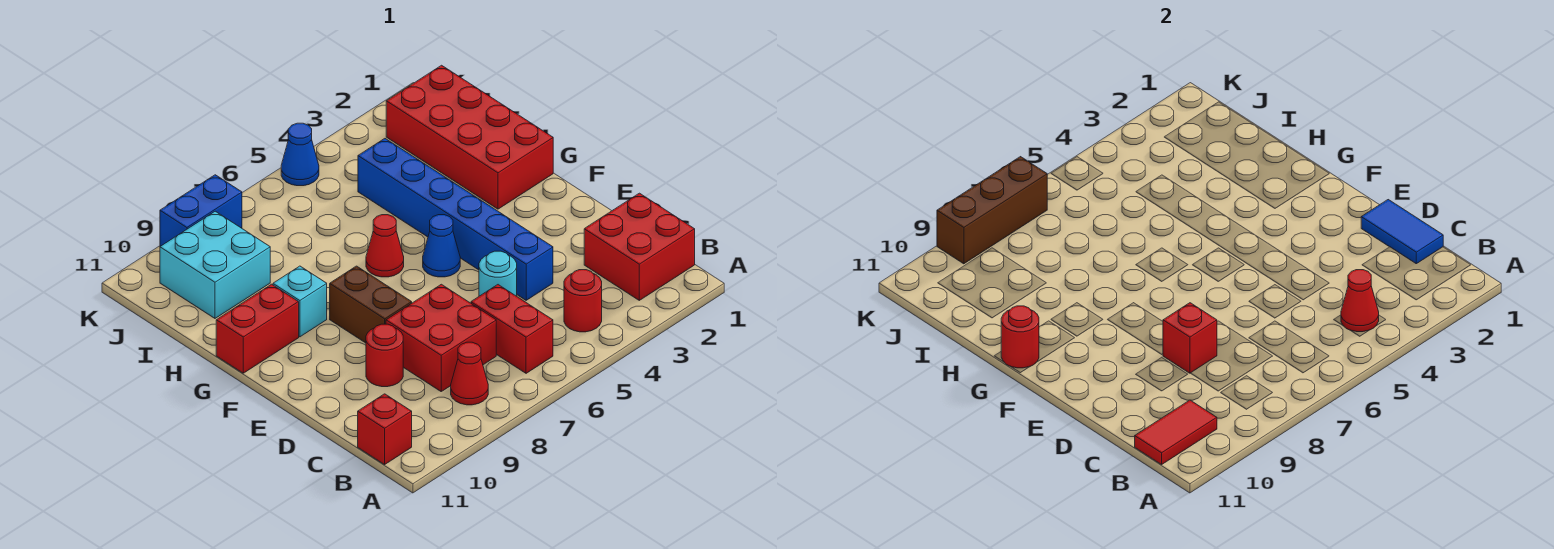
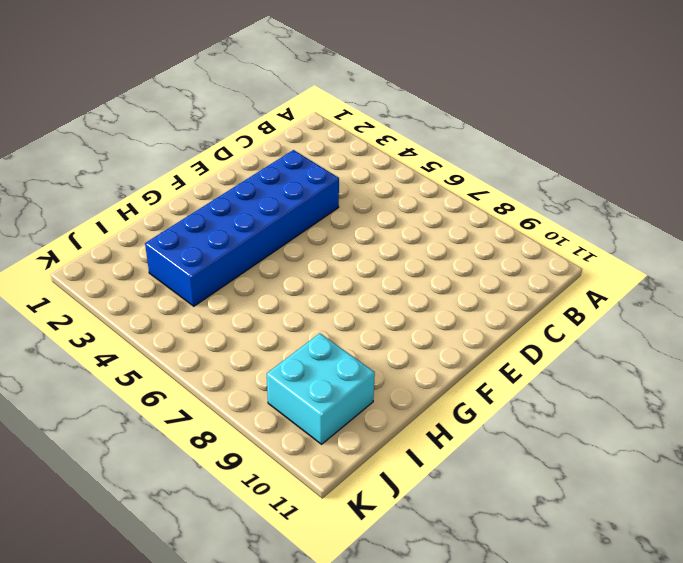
blue 2x6 brick [145,150,339,306] -> blue 1x6 brick [358,139,553,300]
none -> red 2x2 brick [584,193,695,300]
none -> red 1x1 round brick [564,270,602,332]
none -> red 1x2 brick [471,285,553,373]

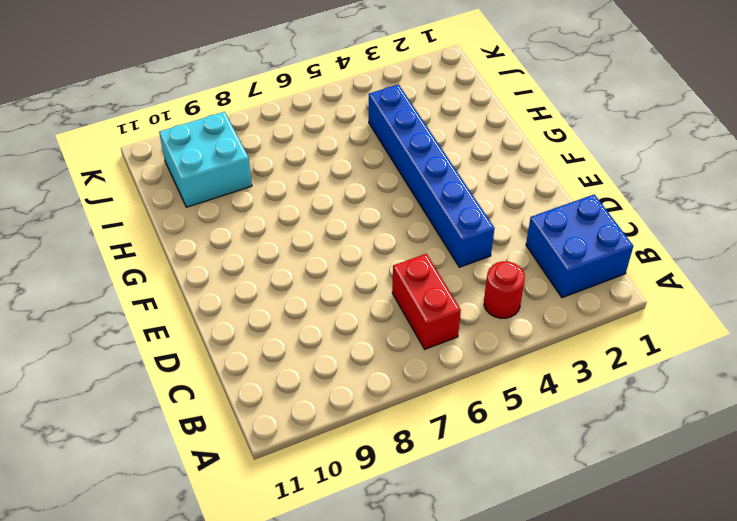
blue 2x2 brick [526,194,633,298] -> red 2x2 brick [584,193,695,300]
none -> red 1x1 cone [451,342,488,405]
none -> red 1x1 brick [358,394,412,465]
none -> red 2x2 brick [386,284,496,391]

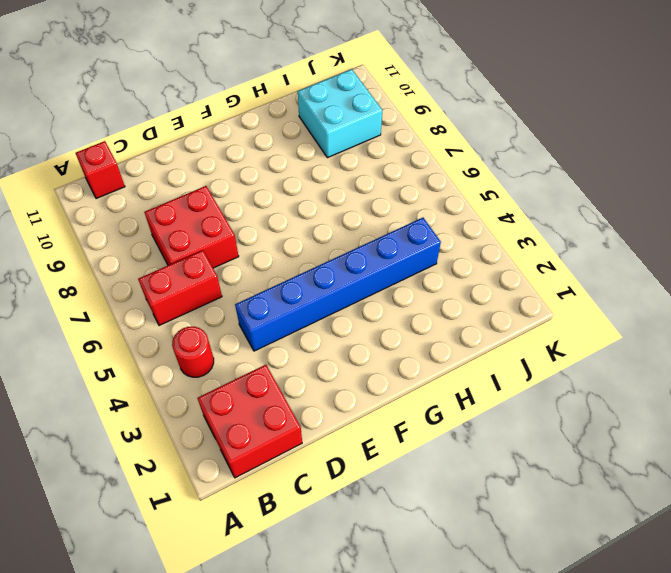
none -> red 1x1 cone [451,342,488,405]
none -> cyan 1x1 round brick [479,251,517,296]
none -> red 1x1 round brick [366,324,403,387]

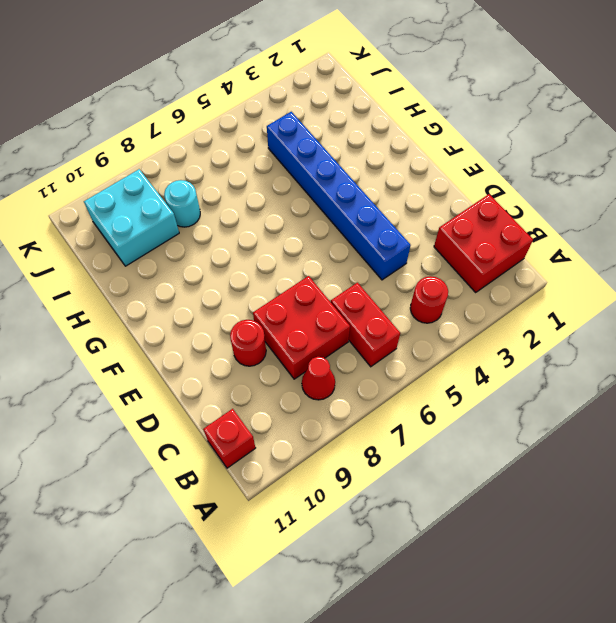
cyan 1x1 round brick [164,180,200,227] -> cyan 1x1 round brick moved to [479,251,517,296]
none -> brown 1x2 brick [330,266,412,343]
none -> blue 1x1 cone [423,215,460,277]
none -> red 2x4 brick [386,65,553,209]

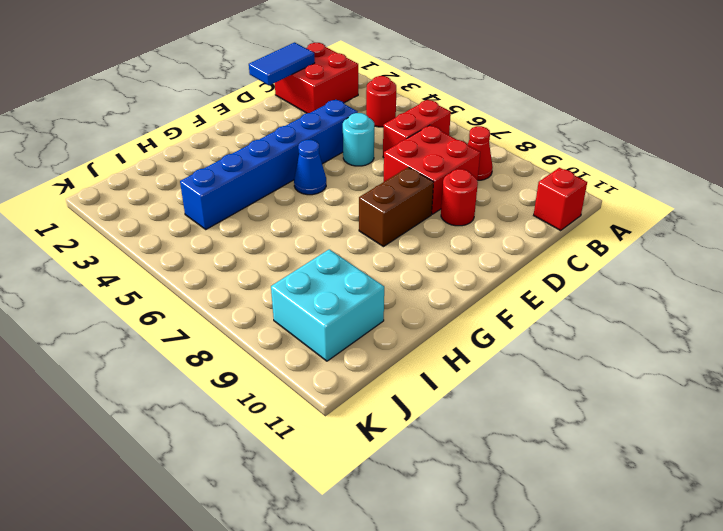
none -> red 2x4 brick [386,65,553,209]
none -> red 1x1 cone [366,215,404,277]
none -> cyan 1x1 brick [273,266,327,337]

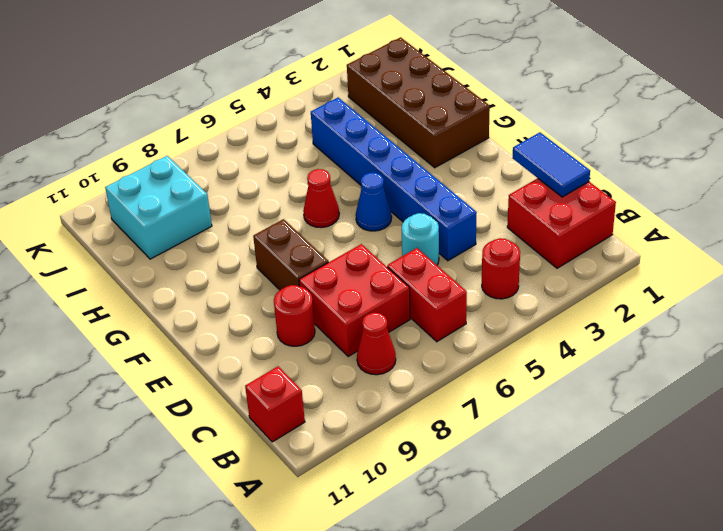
brown 2x4 brick [347,37,490,168] -> red 2x4 brick [386,65,553,209]
none -> cyan 1x1 brick [273,266,327,337]
none -> red 1x2 brick [216,284,299,373]
none -> blue 1x1 cone [281,123,319,186]

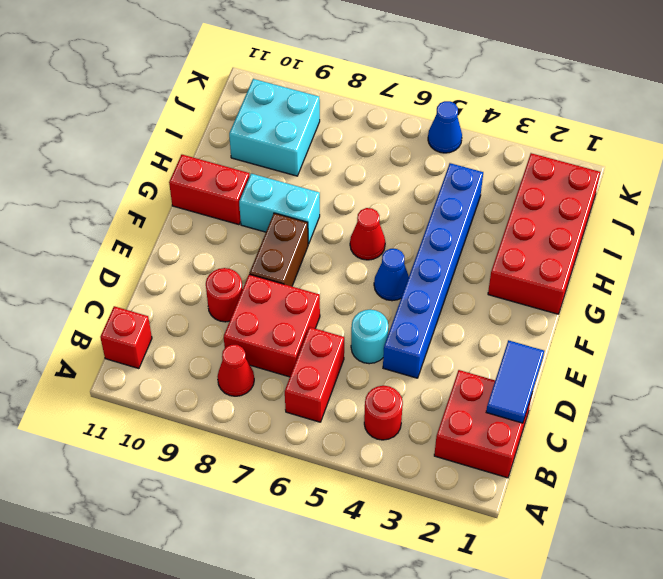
cyan 1x2 brick [239,174,320,244] -> cyan 1x1 brick [273,266,327,337]
none -> blue 1x2 brick [160,175,242,246]
none -> red 1x1 cone [1341,270,1379,332]
none -> red 1x2 tile [1135,400,1217,465]

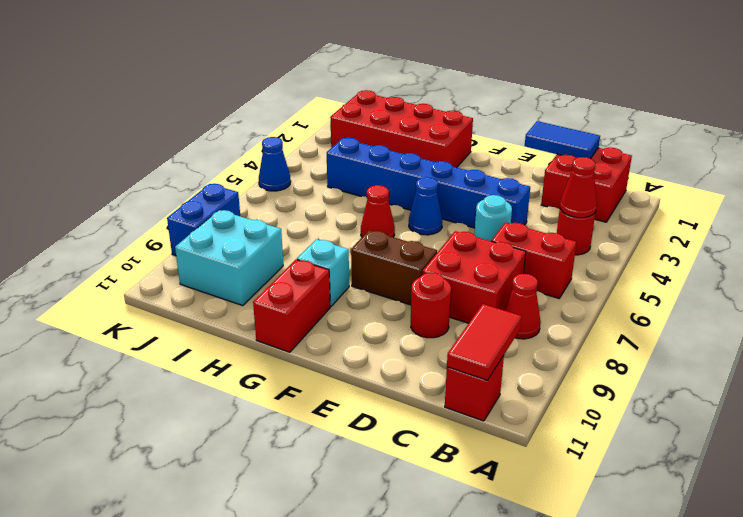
none -> red 1x1 brick [1163,303,1217,373]
none -> red 1x1 round brick [1001,306,1039,368]
none -> brown 1x3 brick [937,157,1047,264]

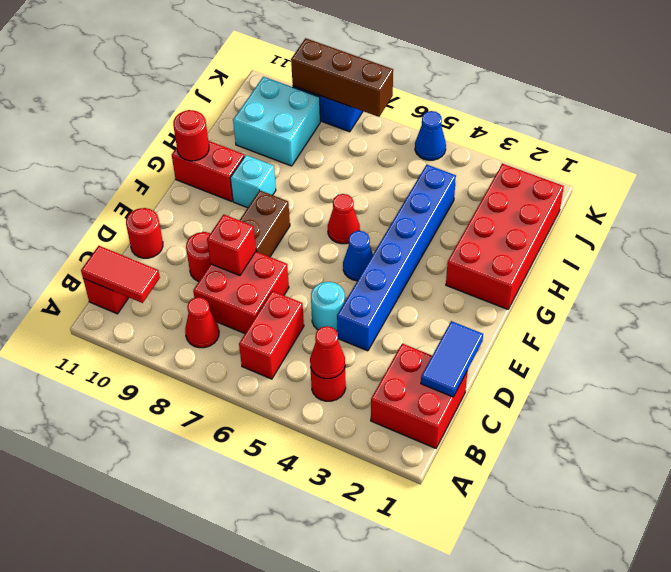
red 1x1 round brick [126,208,163,258] -> none

